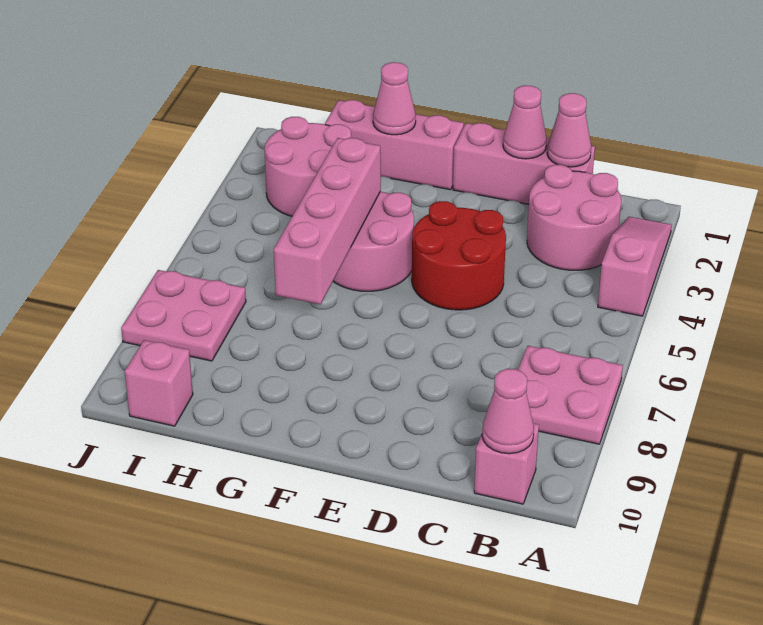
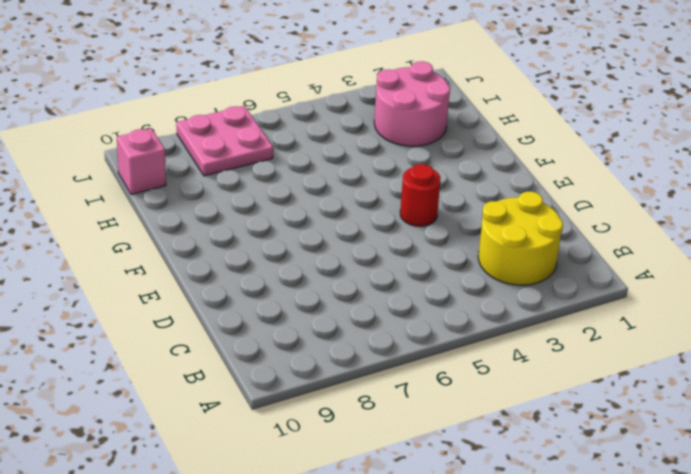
yellow 2x2 round brick [478,191,563,285] -> pink 2x2 round brick [527,165,621,270]
red 1x1 round brick [400,164,440,226] -> red 2x2 round brick [412,201,506,310]
none -> pink 1x3 slope [598,217,672,316]
none -> pink 2x2 plate [518,346,623,444]
none -> pink 1x1 brick [474,423,539,504]

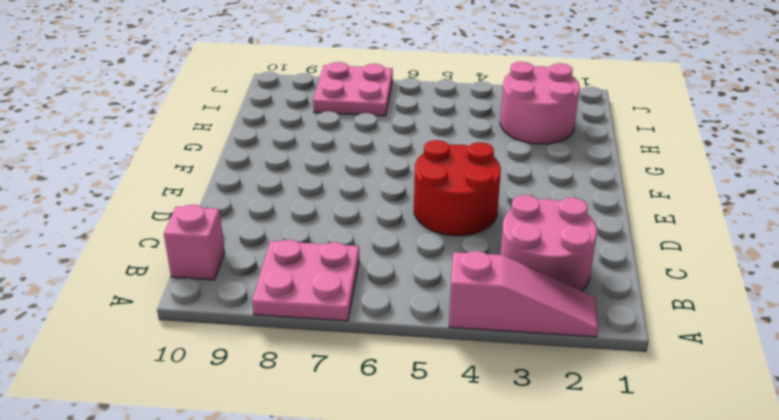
none -> pink 1x3 brick [453,123,595,204]
none -> pink 1x3 brick [325,100,464,190]
none -> pink 2x2 round brick [333,192,414,291]

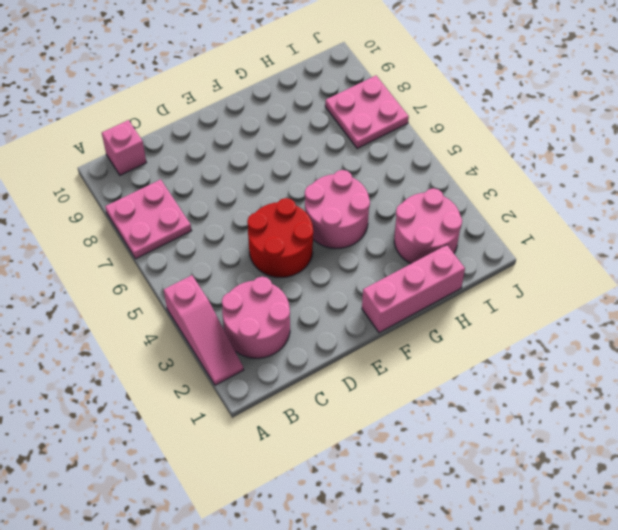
none -> pink 1x3 brick [453,123,595,204]
none -> pink 1x1 brick [125,340,193,426]
none -> pink 1x1 cone [482,369,534,454]

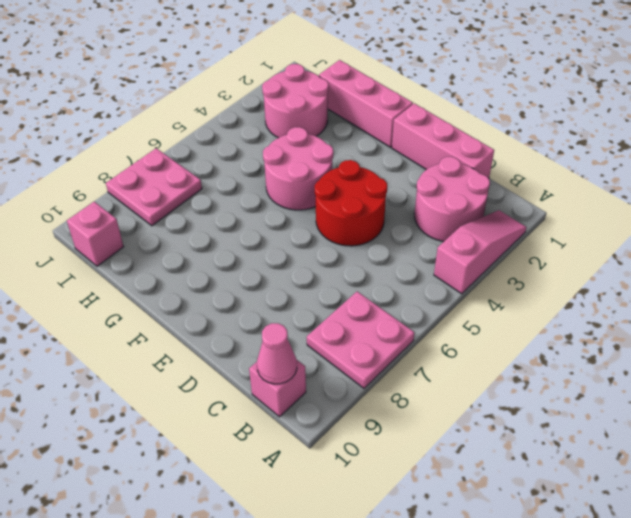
none -> pink 1x1 cone [547,93,591,167]
none -> pink 1x1 cone [503,85,547,159]
none -> pink 1x1 cone [373,62,416,135]

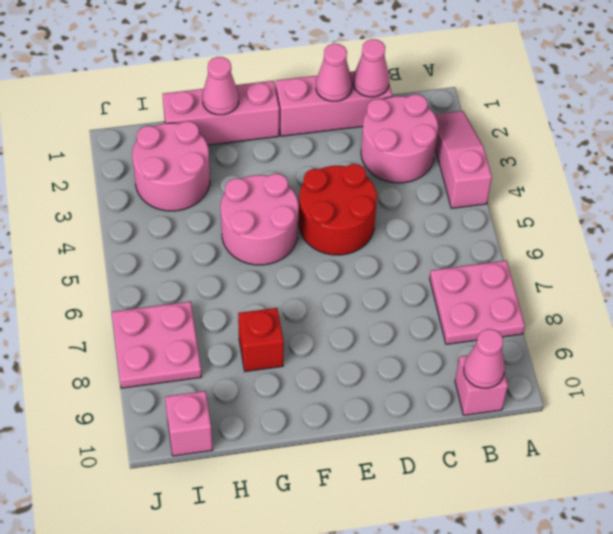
red 1x1 brick [238,308,284,372] -> none
none -> pink 1x4 brick [274,138,381,304]

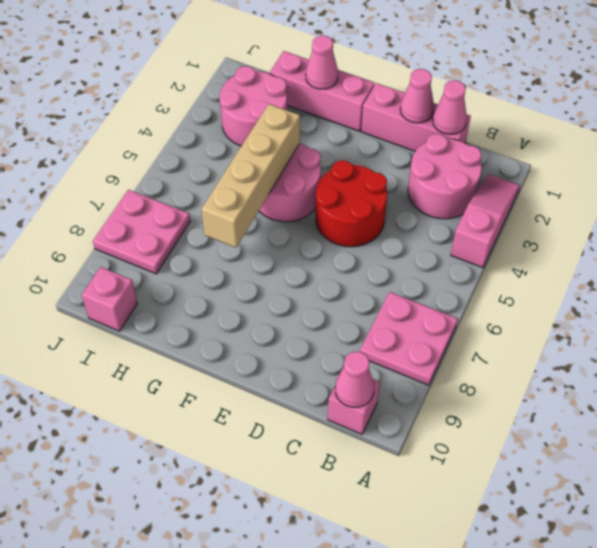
tan 1x4 brick [201,104,300,247] -> pink 1x4 brick [274,138,381,304]

